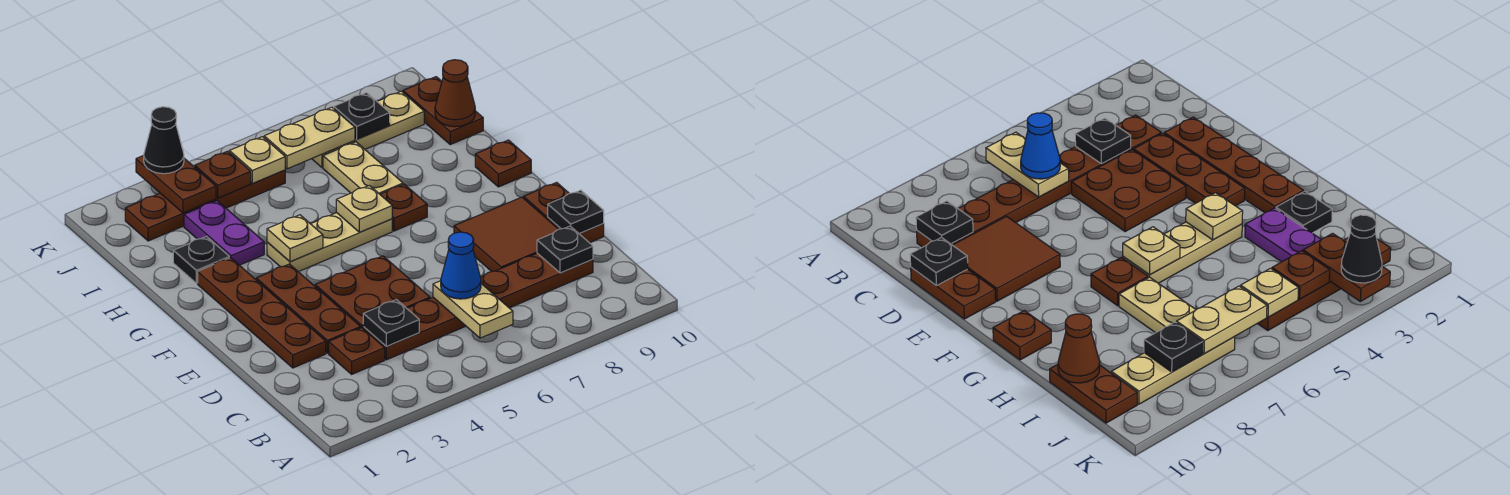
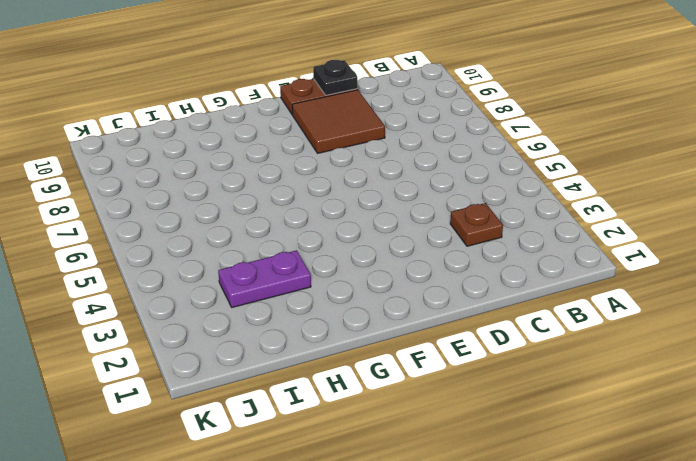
none -> brown 1x6 plate [363,253,593,360]
none -> brown 1x4 plate [198,258,326,368]
none -> brown 1x3 plate [256,264,361,353]
none -> brown 2x2 plate [315,256,430,328]

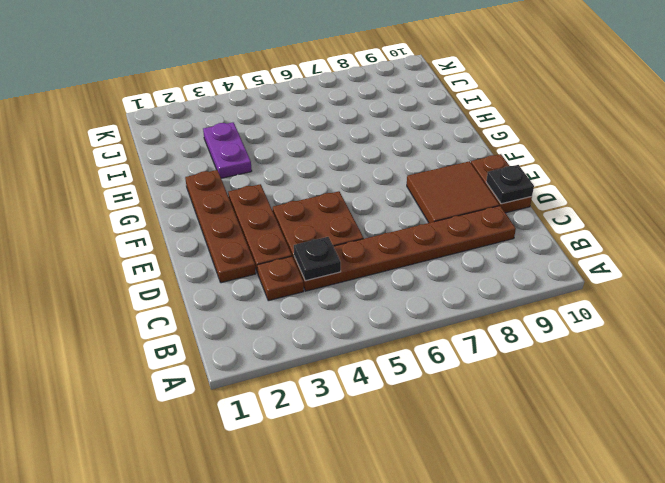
none -> tan 1x3 plate [267,213,392,272]
none -> brown 1x1 plate [380,184,427,231]
none -> brown 1x1 plate [475,140,531,187]
none -> black 1x1 plate [173,236,229,283]

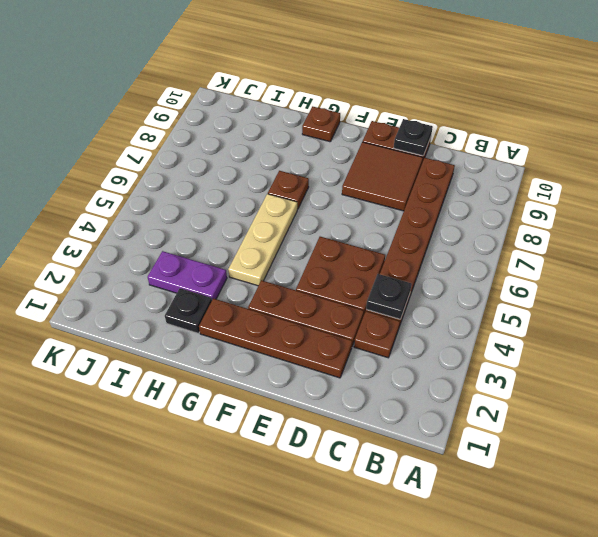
none -> tan 1x2 plate [323,142,403,194]
none -> brown 1x2 plate [403,77,483,145]
none -> brown 1x4 plate [125,170,285,241]
none -> tan 1x3 plate [312,91,424,167]

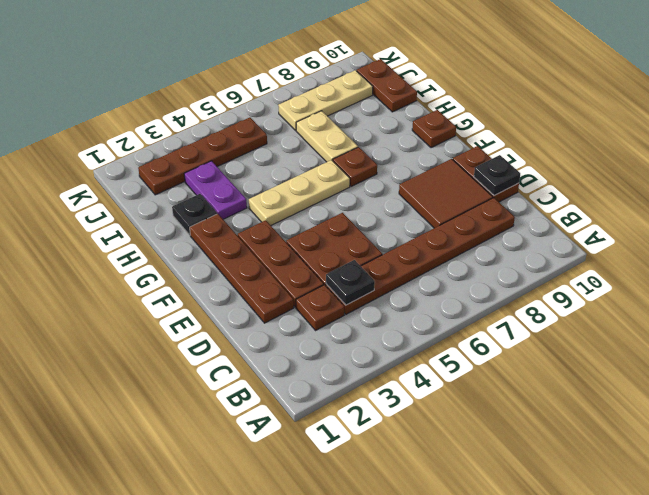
none -> tan 1x2 plate [433,281,513,338]
none -> black 1x1 plate [537,226,593,273]
none -> tan 1x1 plate [267,215,323,262]
none -> tan 1x1 plate [336,186,392,232]

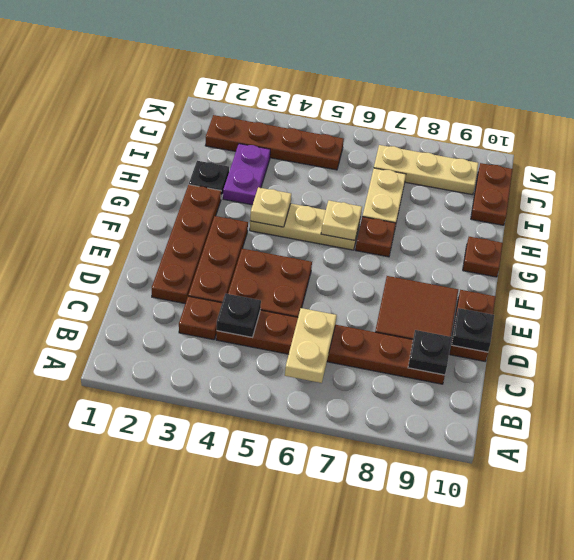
none -> brown 1x1 cone [435,60,475,127]
none -> brown 1x2 plate [136,155,216,213]
none -> brown 1x1 plate [195,151,251,198]
none -> tan 1x1 plate [229,137,285,183]

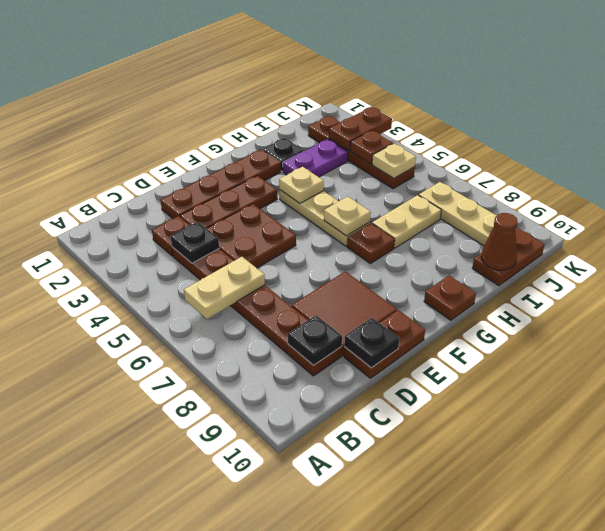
none -> tan 1x2 plate [264,107,355,169]
none -> black 1x1 plate [334,93,390,139]
none -> blue 1x1 cone [441,232,481,299]
none -> black 1x1 cone [144,107,184,174]

